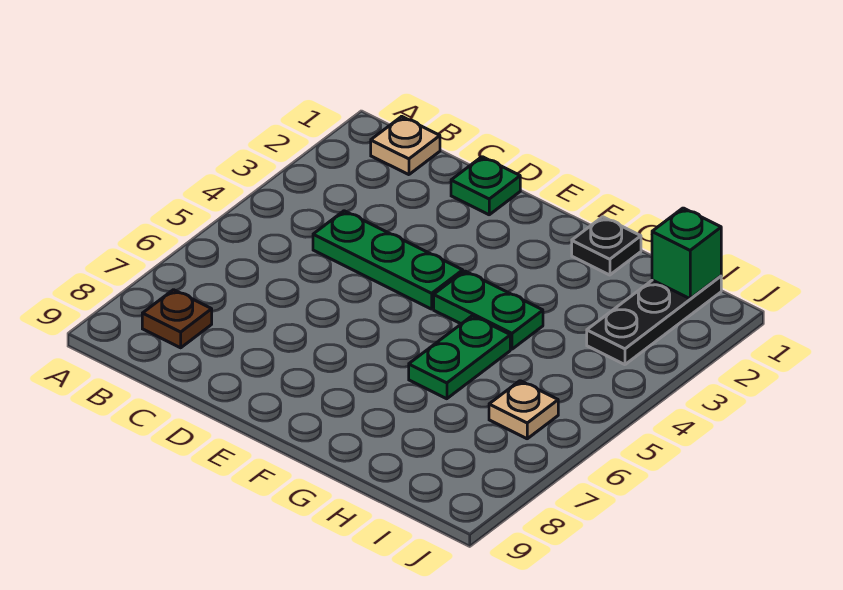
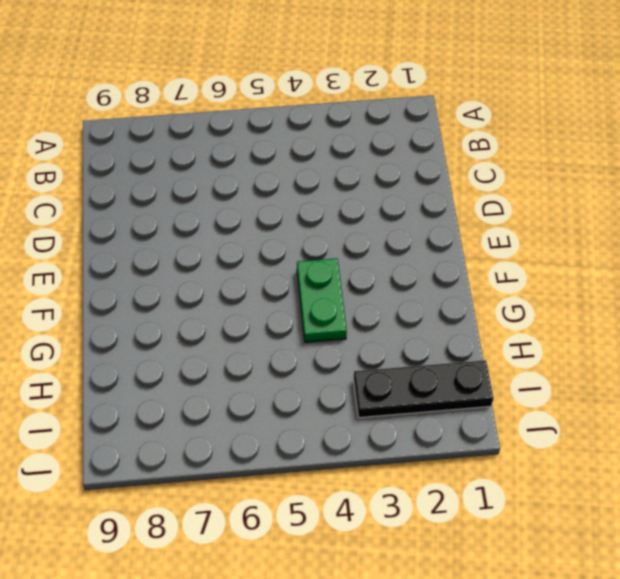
none -> tan 1x1 plate [371,116,440,175]
none -> brown 1x1 plate [142,290,212,348]

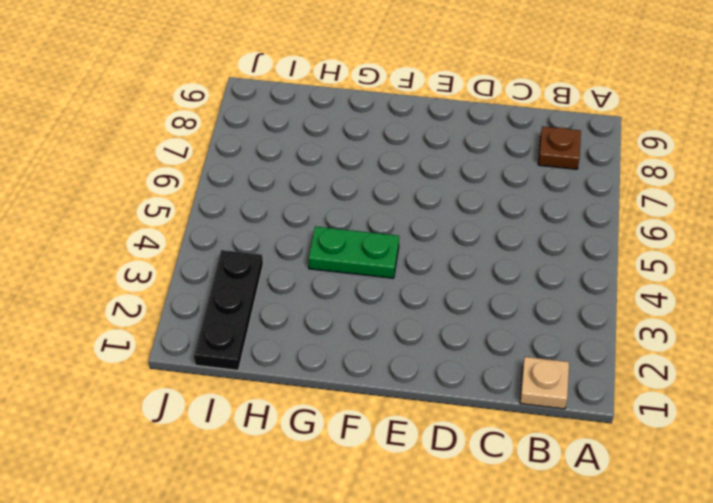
none -> green 1x3 plate [313,211,463,309]
none -> green 1x1 plate [451,157,520,215]

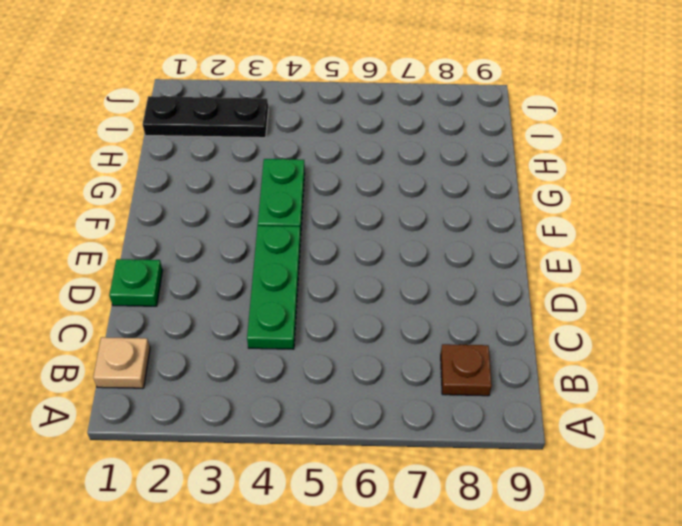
none -> black 1x1 plate [572,217,641,275]
none -> green 1x2 plate [409,316,510,399]

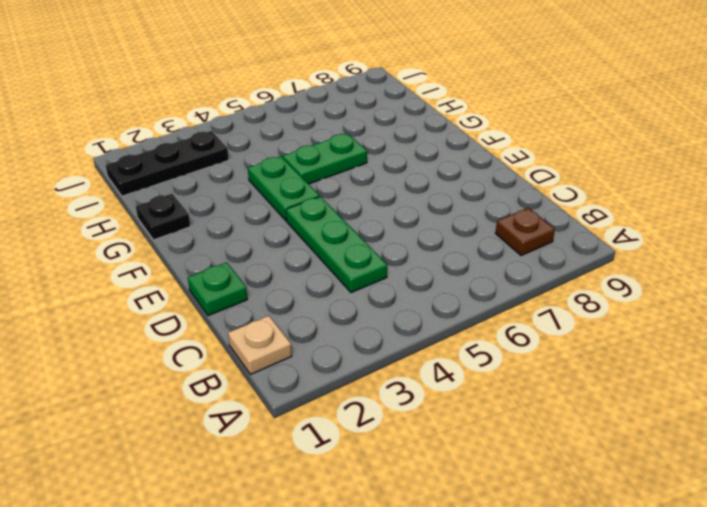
none -> tan 1x1 plate [489,381,558,439]
none -> green 1x1 brick [652,208,721,299]

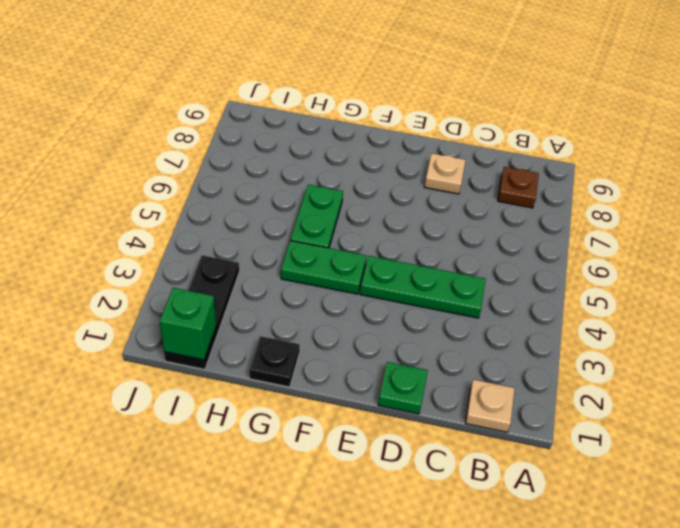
tan 1x1 plate [425,153,466,194] -> tan 1x1 plate moved to [489,381,558,439]

